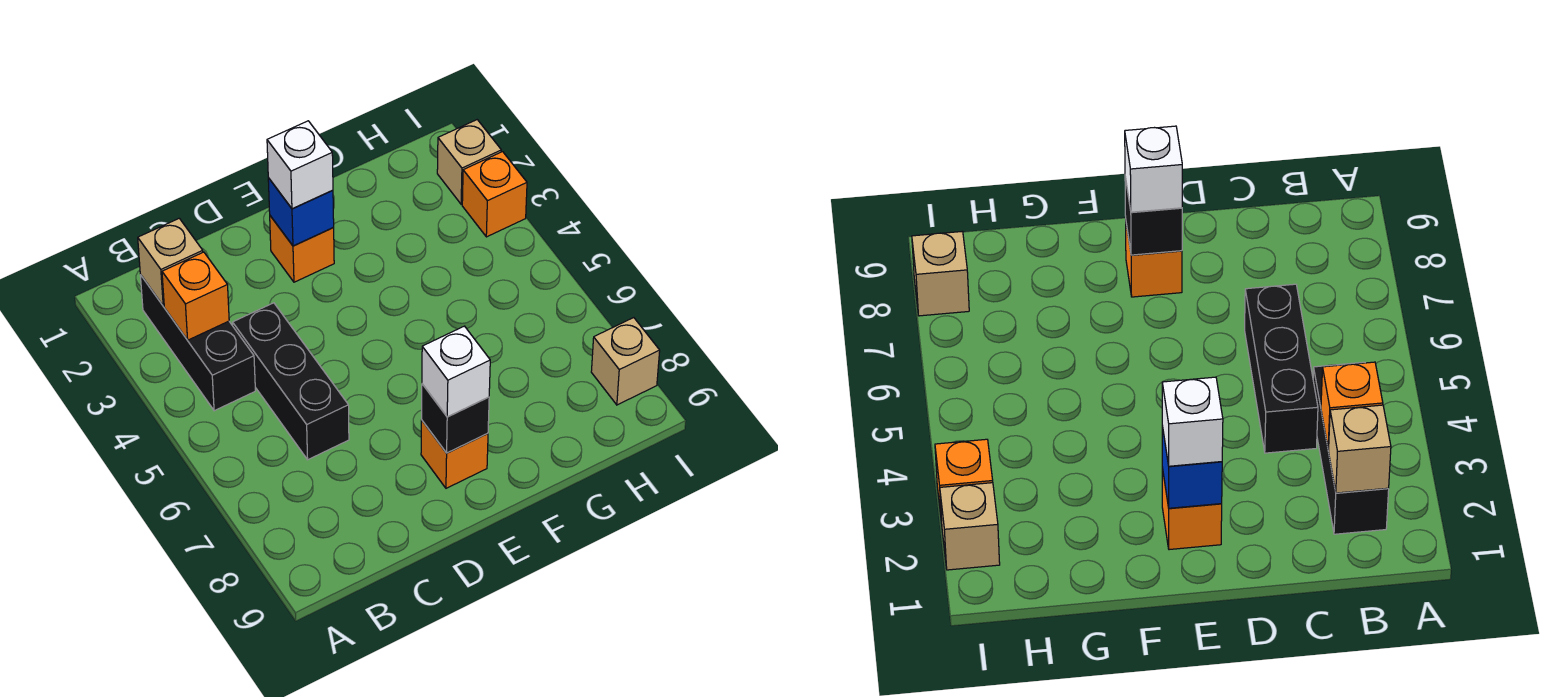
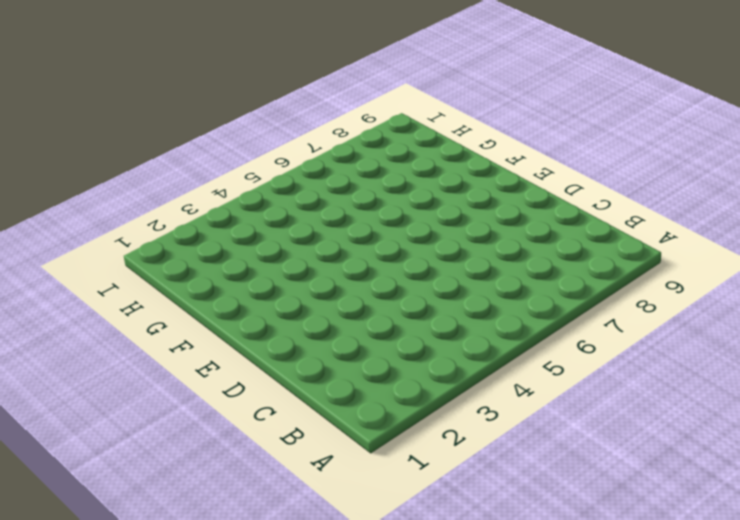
none -> black 1x3 brick [140,275,255,411]
none -> black 1x3 brick [233,303,349,460]
none -> orange 1x1 brick [270,216,334,282]

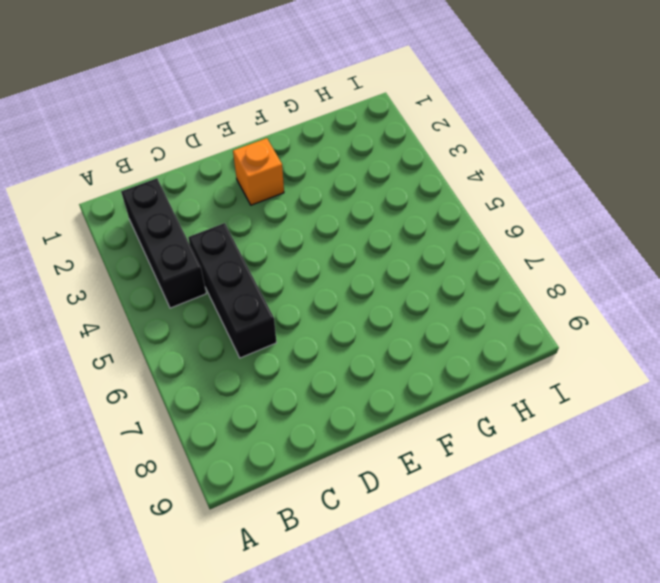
none -> orange 1x1 brick [421,420,488,488]
none -> tan 1x1 brick [437,120,501,204]
none -> orange 1x1 brick [462,152,527,237]

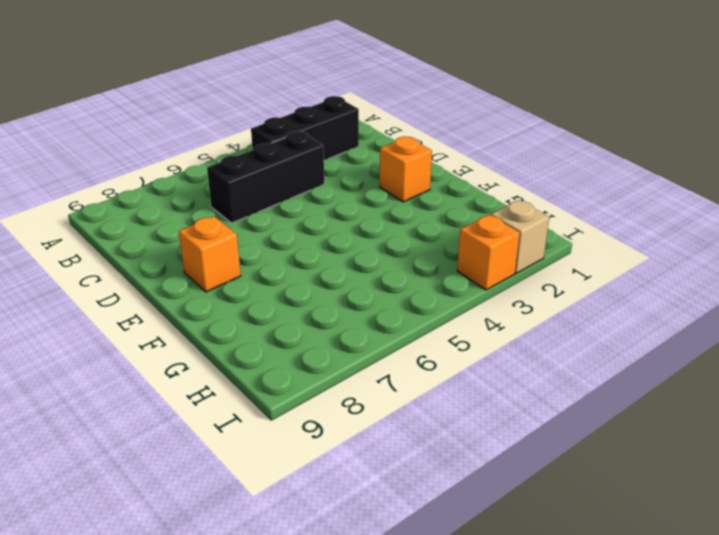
none -> tan 1x1 brick [591,318,660,405]
none -> tan 1x1 brick [138,218,203,306]
none -> orange 1x1 brick [162,252,229,340]

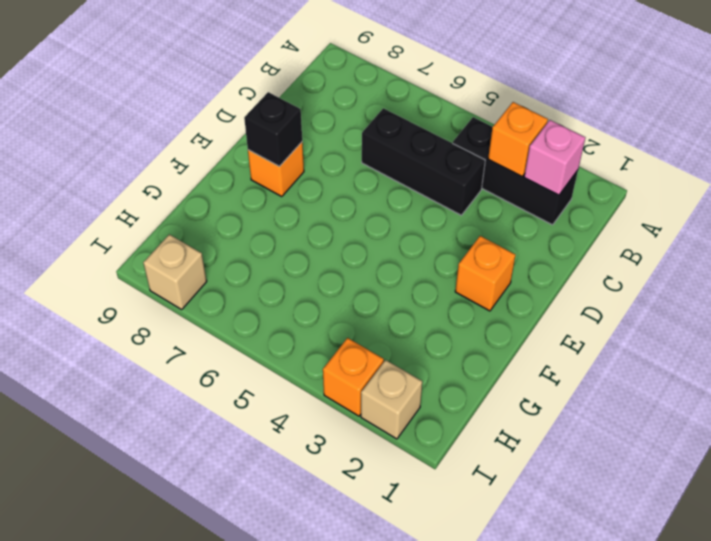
pink 1x1 brick [524,120,585,195] -> tan 1x1 brick [138,218,203,306]
none -> blue 1x1 brick [268,178,334,246]
none -> white 1x1 brick [267,121,333,209]
none -> white 1x1 brick [422,326,490,417]

